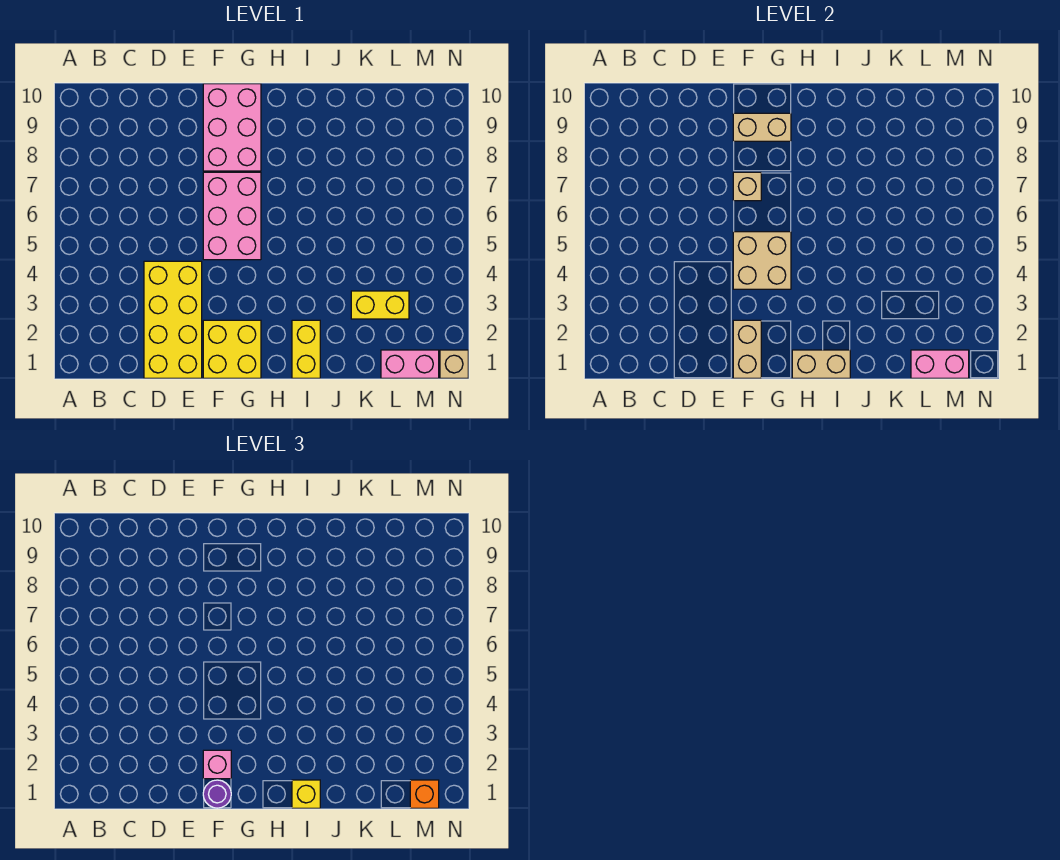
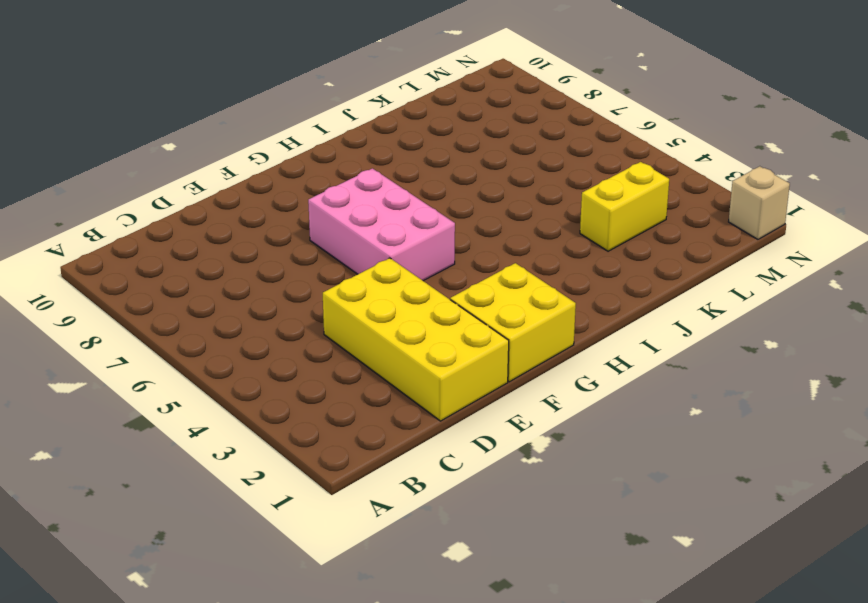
none -> pink 2x3 brick [203,84,261,171]
none -> yellow 1x2 brick [292,320,320,378]
none -> pink 1x2 brick [381,350,439,378]

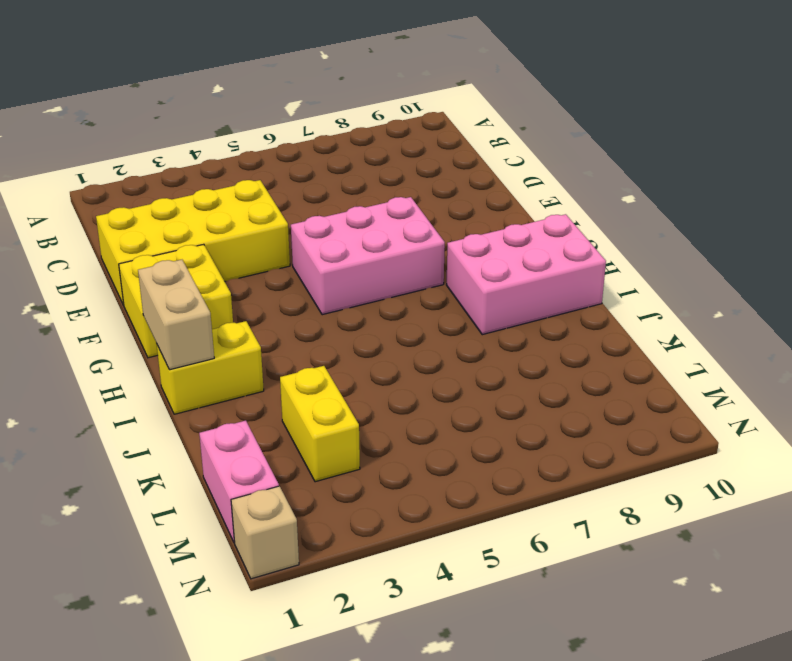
pink 2x3 brick [446,214,606,335] -> pink 2x3 brick moved to [203,84,261,171]
none -> tan 1x2 brick [733,320,761,378]
none -> tan 2x2 brick [733,232,791,289]
none -> tan 1x1 brick [733,172,761,201]

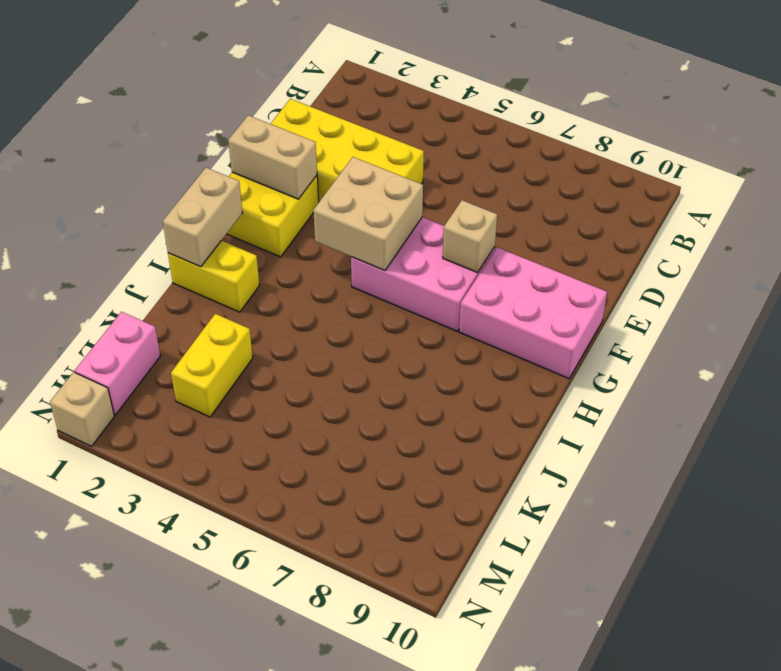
none -> tan 1x2 brick [733,113,791,141]
none -> pink 1x2 brick [911,350,969,378]
none -> purple 1x1 round brick [203,780,231,808]

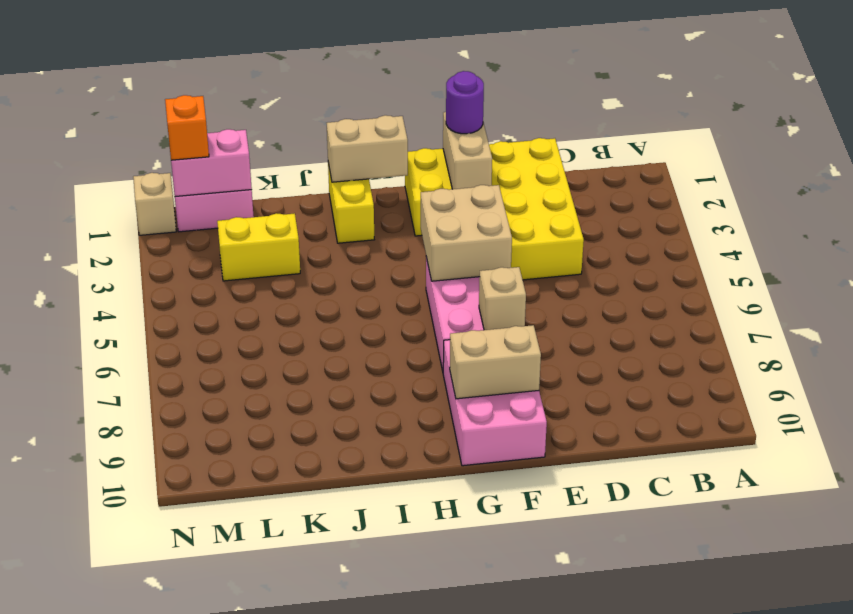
none -> pink 1x1 brick [203,750,231,779]
none -> yellow 1x1 brick [292,780,320,808]

